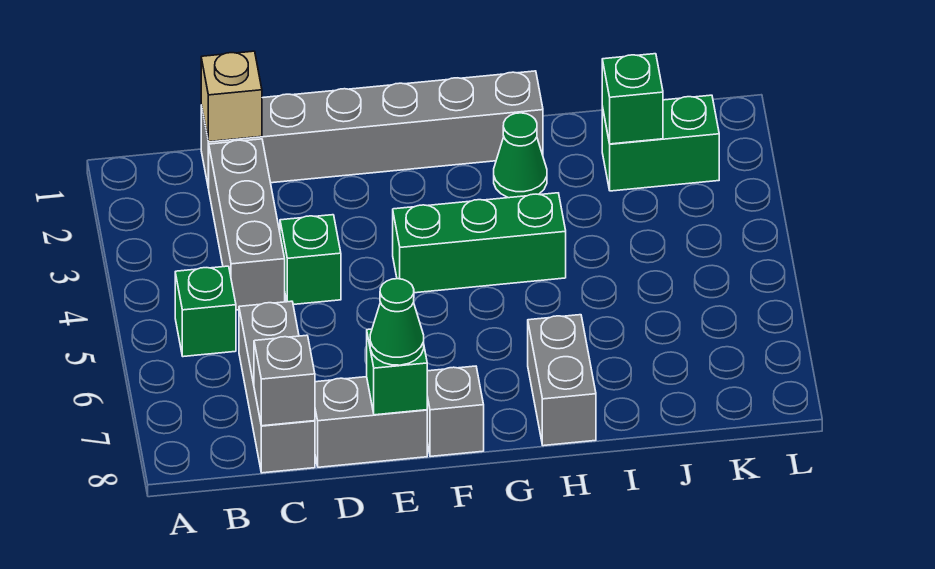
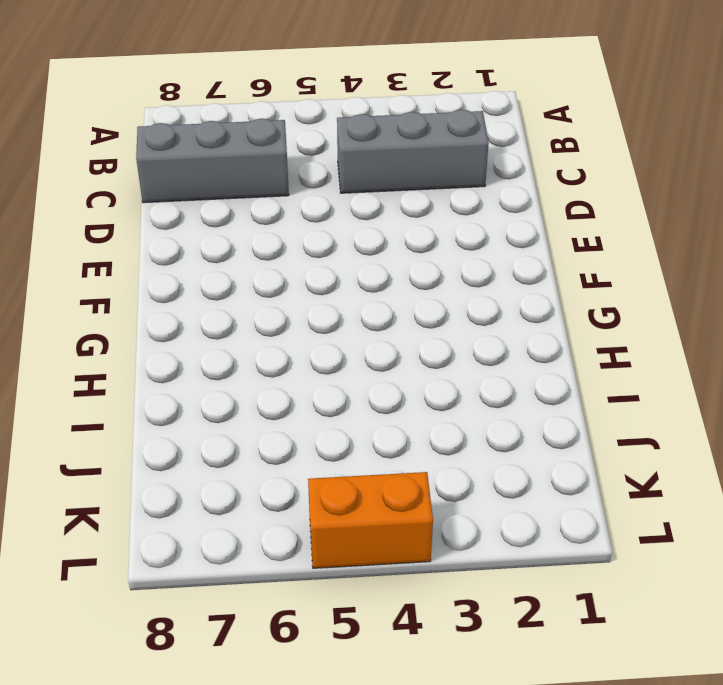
orange 1x2 brick [308,472,433,568] -> none
none -> green 1x1 brick [175,266,236,357]
none -> grey 1x6 brick [201,71,543,188]
none -> green 1x1 brick [280,215,341,305]

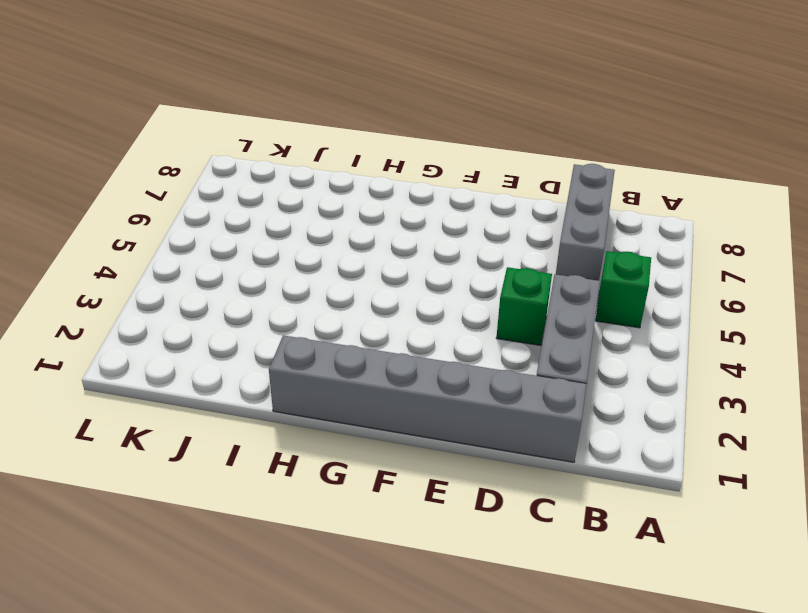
none -> grey 1x2 brick [315,377,427,467]
none -> green 1x3 brick [393,193,566,293]
none -> grey 1x1 brick [427,366,484,457]

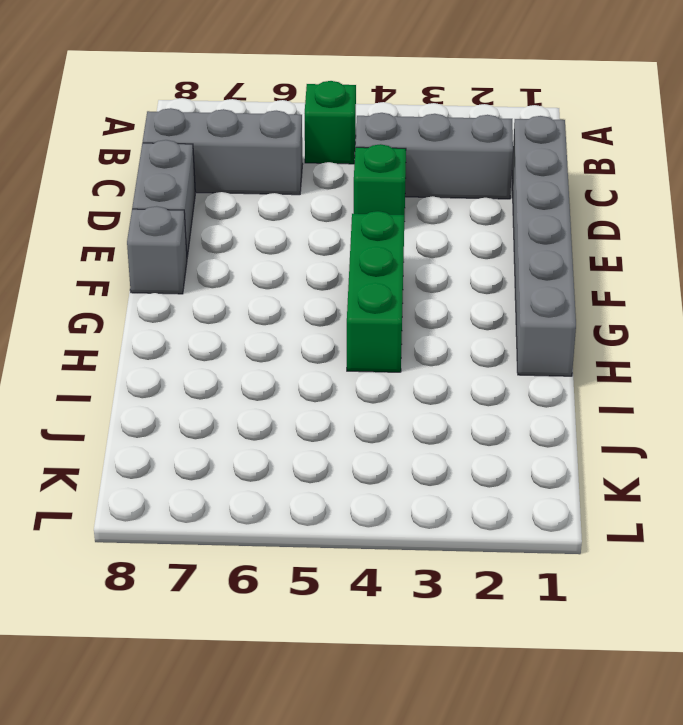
none -> green 1x1 cone [494,113,547,198]
none -> grey 1x2 brick [528,315,596,446]
none -> green 1x2 brick [602,95,719,191]

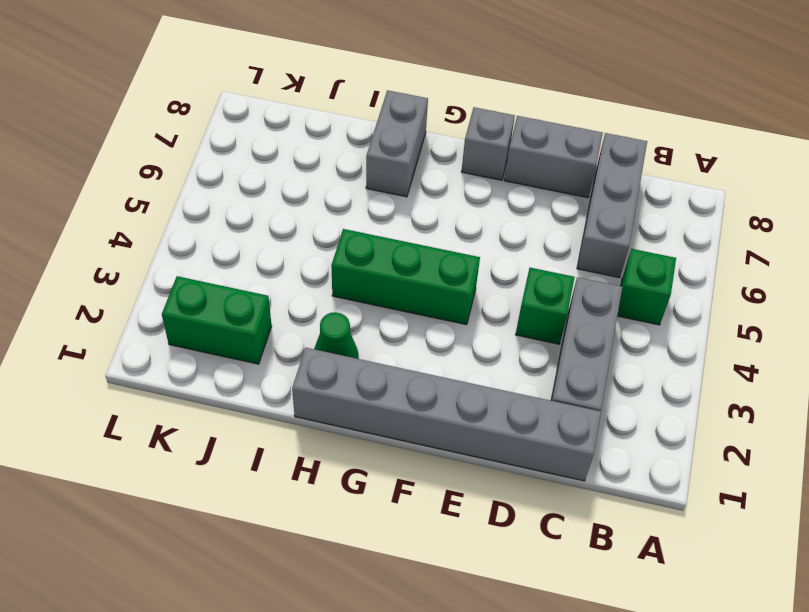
none -> tan 1x1 brick [201,51,262,142]
none -> grey 1x1 brick [254,335,315,426]
none -> green 1x1 brick [367,329,427,415]

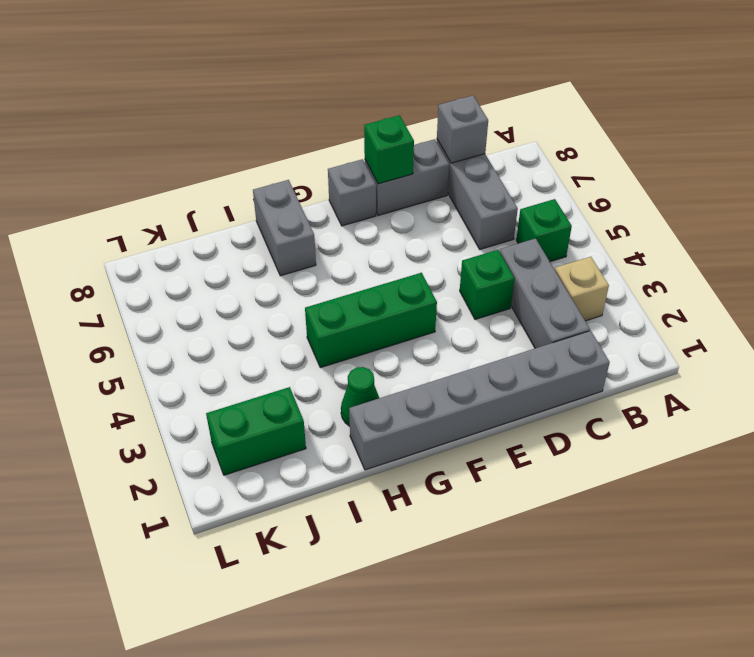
tan 1x1 brick [555,257,609,321] -> tan 1x1 brick moved to [201,51,262,142]
none -> green 1x1 brick [602,54,663,144]
none -> green 1x1 cone [370,279,424,365]

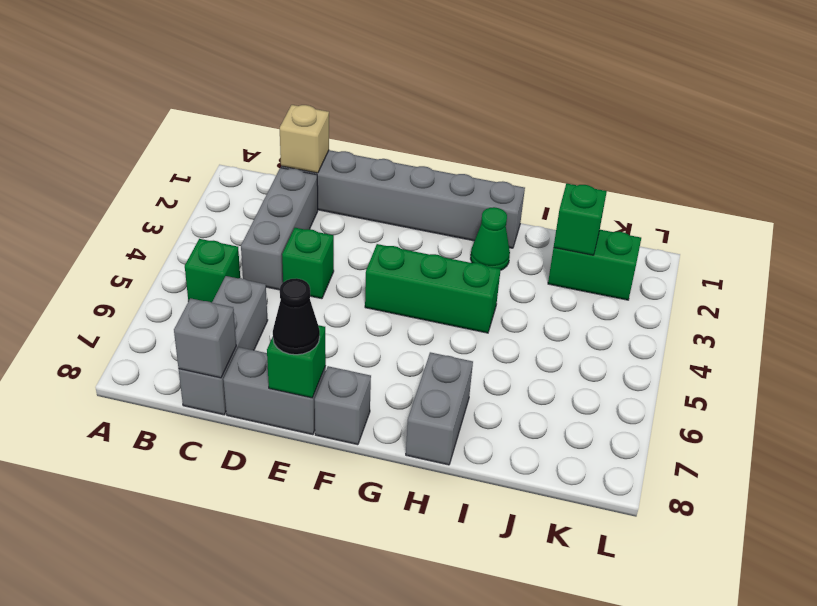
black 1x1 cone [273,278,320,355] -> green 1x1 cone [370,279,424,365]

